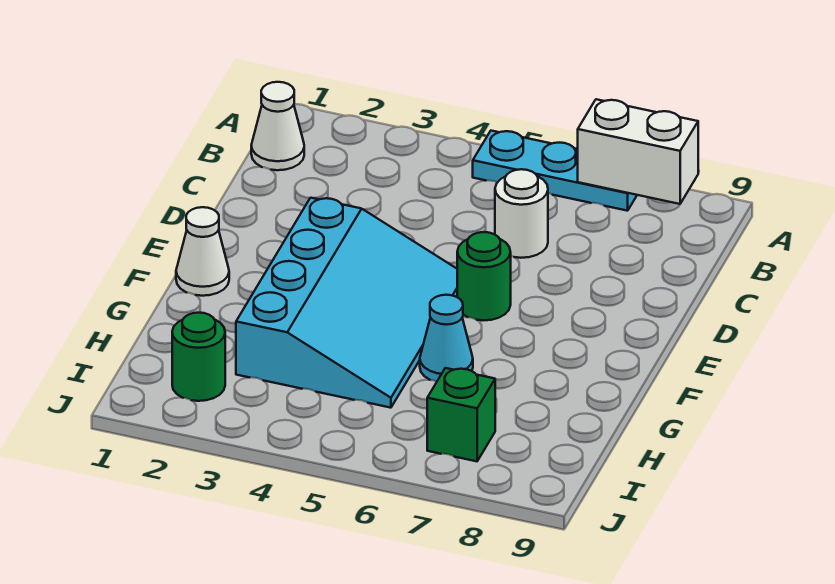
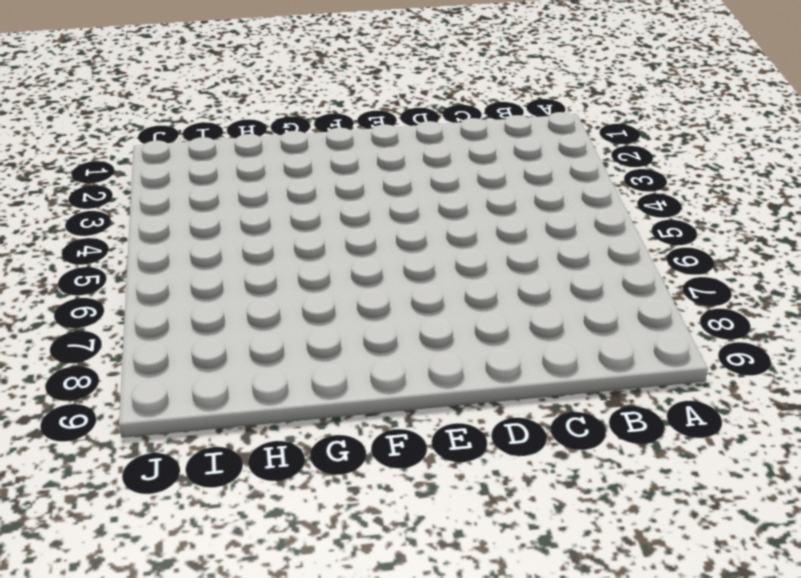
none -> cyan 1x3 plate [473,131,637,211]
none -> white 1x1 cone [251,82,304,170]

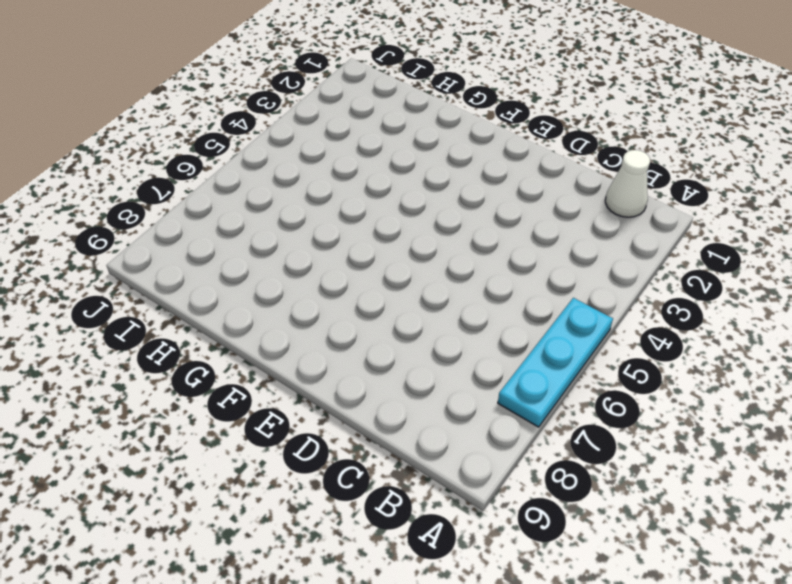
none -> white 1x1 round brick [495,169,548,258]
none -> cyan 3x4 slope [236,198,457,408]

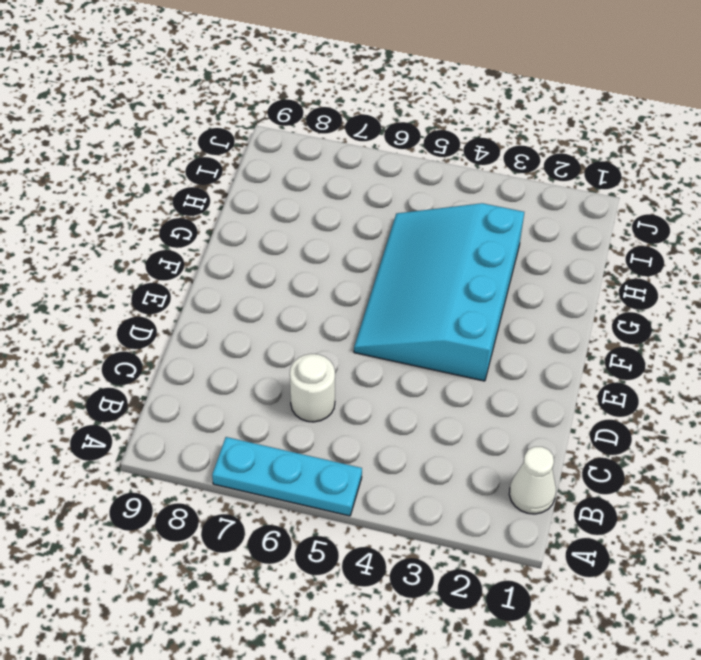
none -> green 1x1 round brick [457,232,511,321]
none -> white 1x1 cone [176,207,229,296]

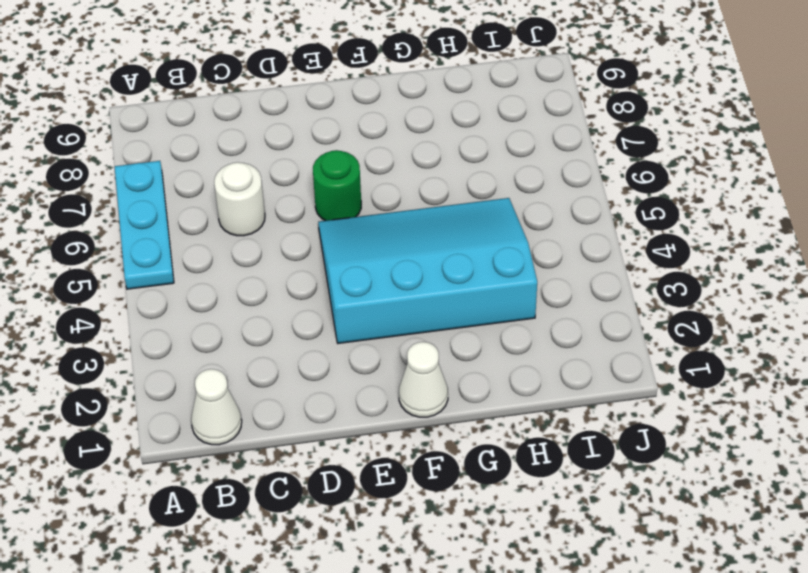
none -> cyan 1x1 cone [420,295,473,382]
none -> green 1x1 round brick [172,313,225,401]

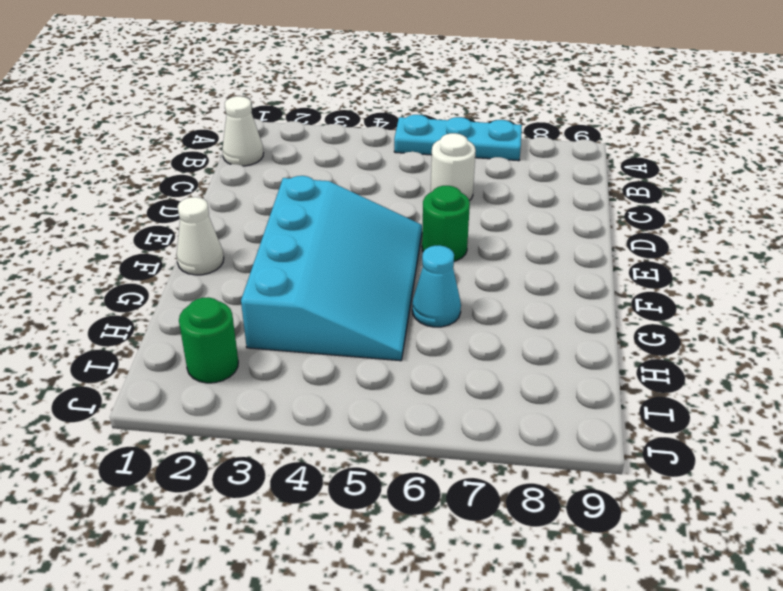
none -> green 1x1 brick [427,368,495,461]
none -> white 1x2 brick [578,99,698,204]

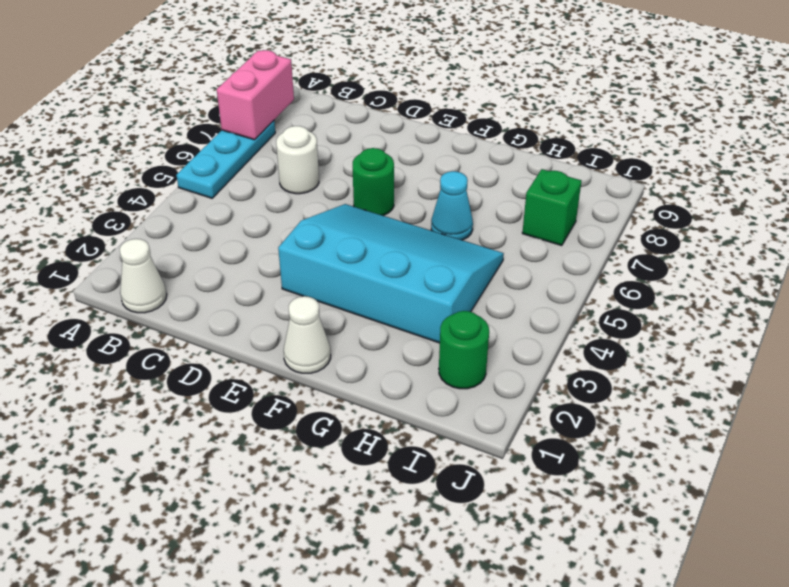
pink 1x2 brick [217,50,294,140] -> white 1x2 brick [578,99,698,204]

